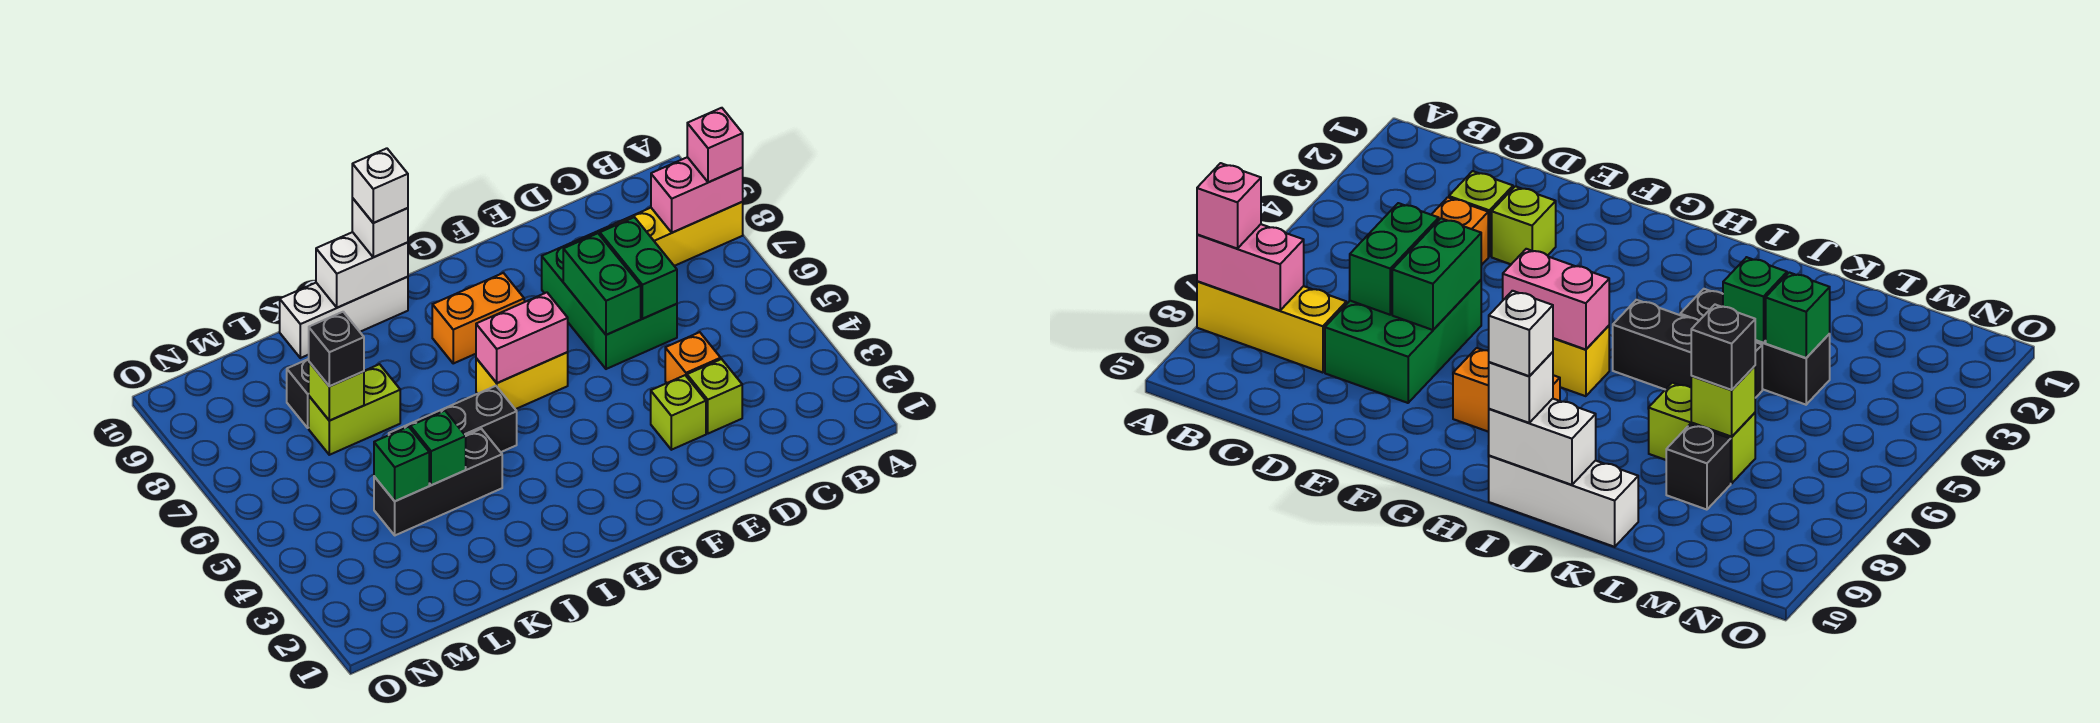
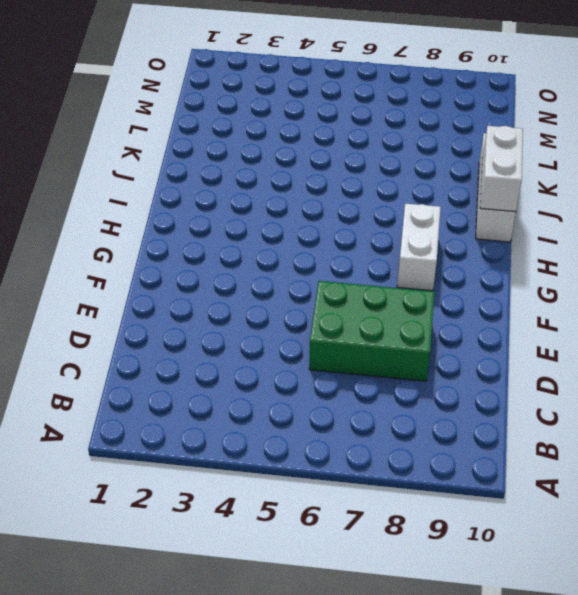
white 1x2 brick [397,204,441,291] -> orange 1x2 brick [432,273,524,363]
none -> yellow 1x3 brick [614,202,743,266]
none -> lime 1x1 brick [687,359,742,434]
none -> orange 1x1 brick [665,332,721,383]

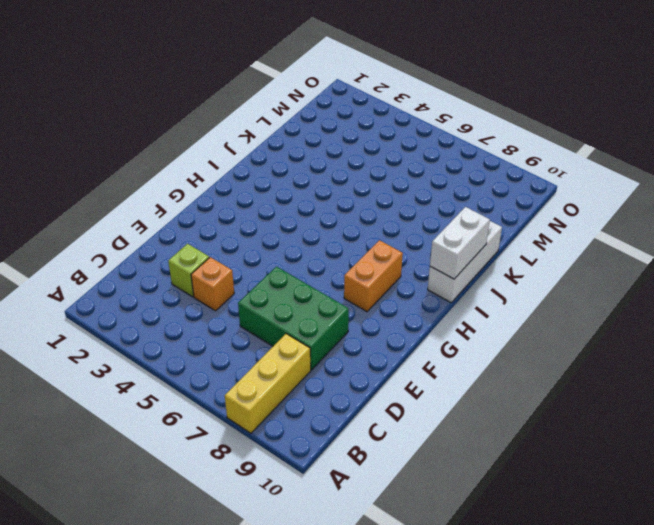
none -> lime 1x1 brick [651,375,706,450]
none -> yellow 1x2 brick [476,352,568,409]
none -> black 1x3 brick [389,386,517,452]

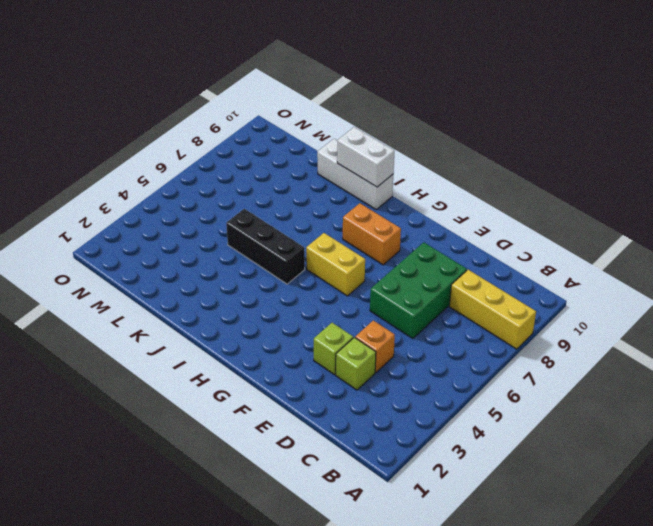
none -> black 1x3 brick [374,429,502,535]
none -> lime 1x2 brick [309,364,400,455]
none -> black 1x1 brick [287,359,309,428]

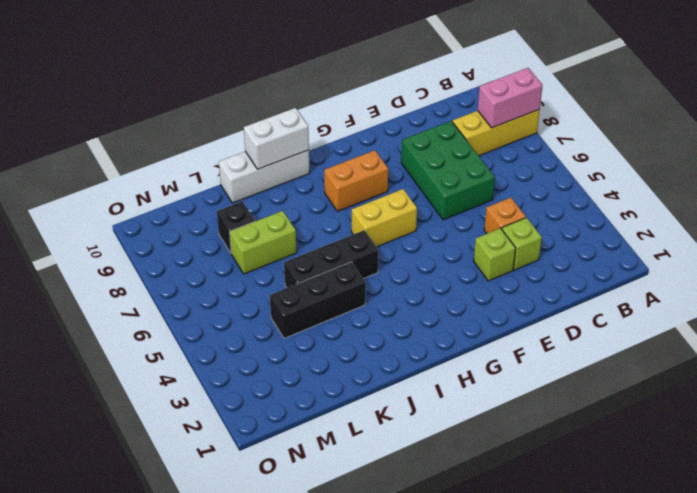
none -> green 1x2 brick [600,217,677,319]
none -> green 1x2 brick [563,233,641,335]
none -> pink 1x2 brick [476,292,568,383]

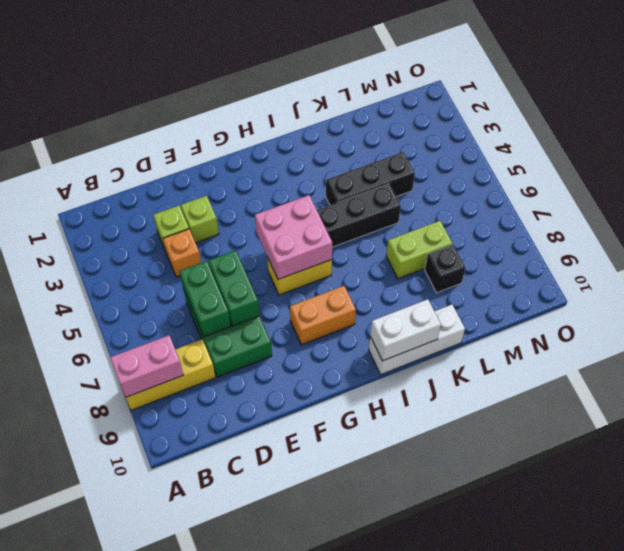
pink 2x2 brick [255,195,332,279] -> pink 1x2 brick [476,292,568,383]
none -> green 1x1 brick [410,411,466,485]
none -> green 1x1 brick [374,427,429,501]
none -> lime 1x1 brick [309,362,364,421]

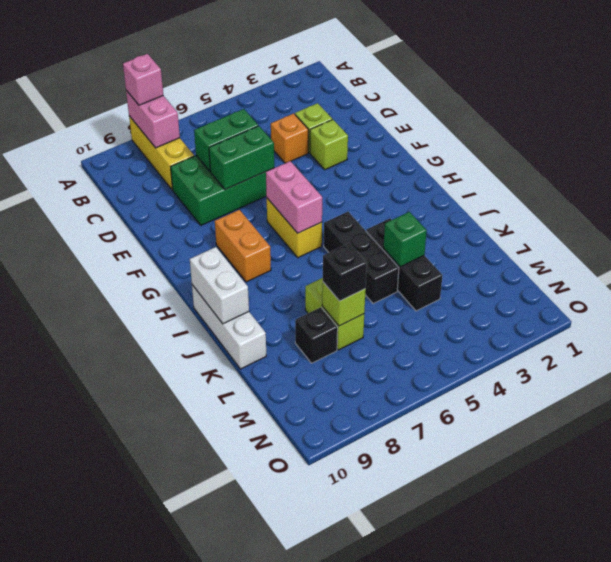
none -> green 1x1 brick [374,427,429,501]
none -> white 1x1 brick [352,198,408,257]
none -> white 1x1 brick [352,148,408,223]

